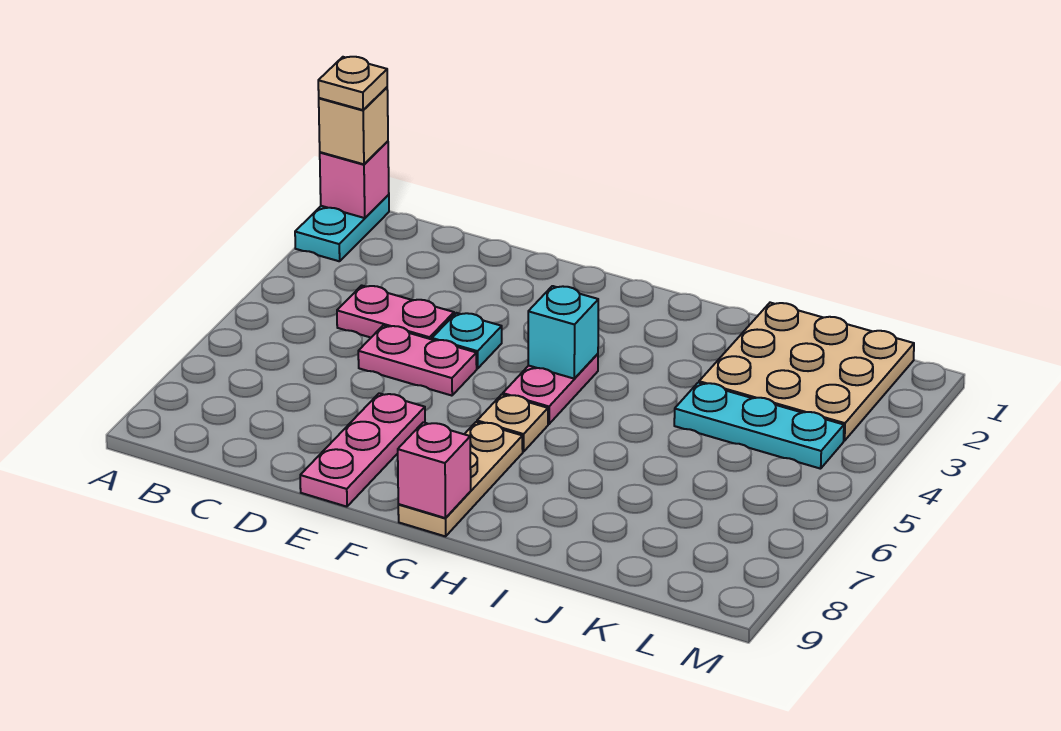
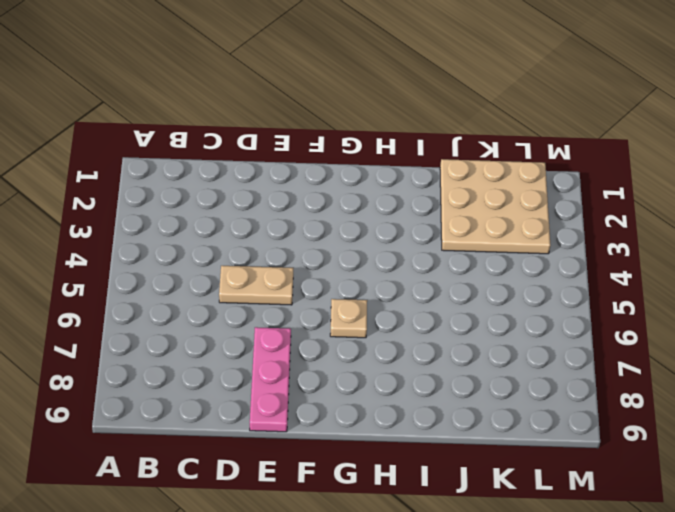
tan 1x2 plate [219,266,293,305] -> pink 1x2 plate [358,326,477,396]
none -> cyan 1x2 plate [295,195,389,261]
none -> pink 1x2 plate [337,285,454,339]
none -> cyan 1x1 plate [432,313,502,369]

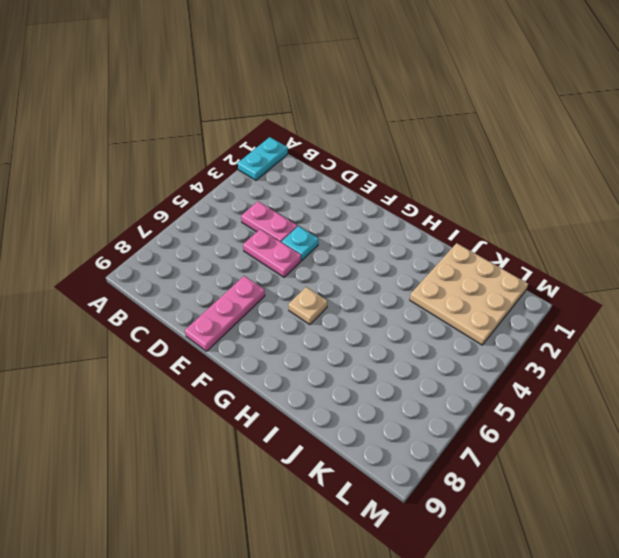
none -> pink 1x2 plate [503,354,598,424]
none -> tan 1x3 plate [398,422,523,536]
none -> cyan 1x3 plate [674,383,844,469]

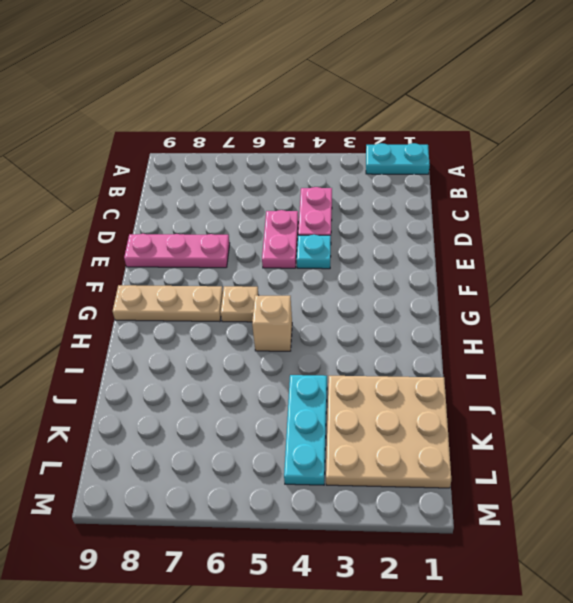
tan 1x1 brick [252,295,292,351] -> tan 1x1 brick moved to [319,87,388,164]
none -> pink 1x2 plate [503,354,598,424]
none -> pink 1x1 brick [320,141,389,218]
none -> cyan 1x1 brick [528,286,598,379]

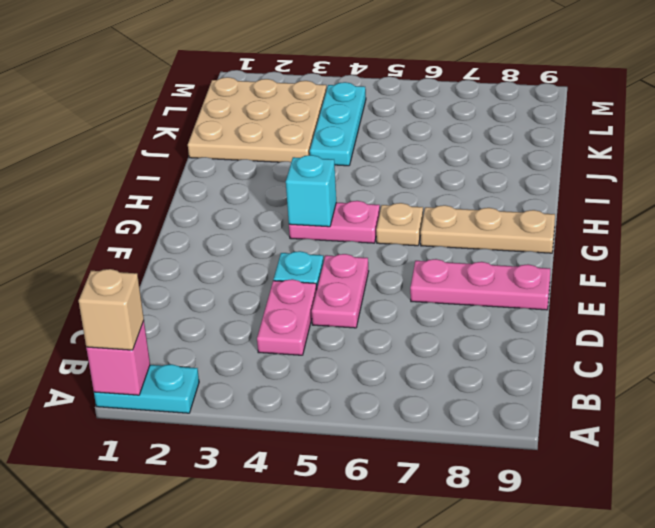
none -> pink 1x1 brick [398,422,471,518]
none -> tan 1x1 plate [318,57,387,110]

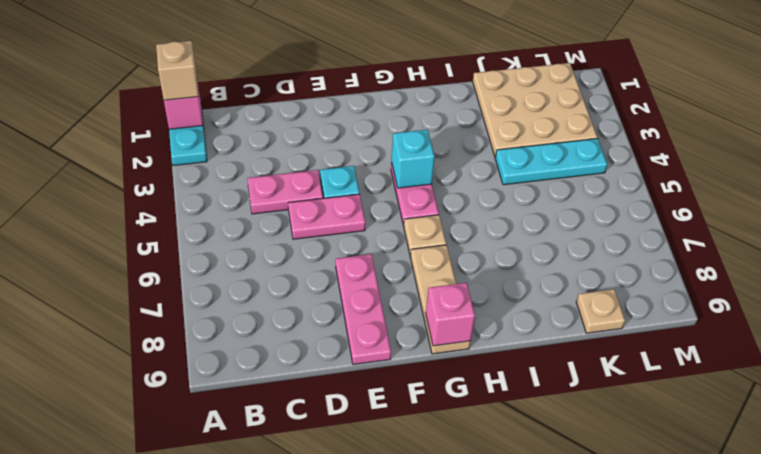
tan 1x1 plate [576,289,625,333] -> tan 1x1 plate moved to [318,57,387,110]

